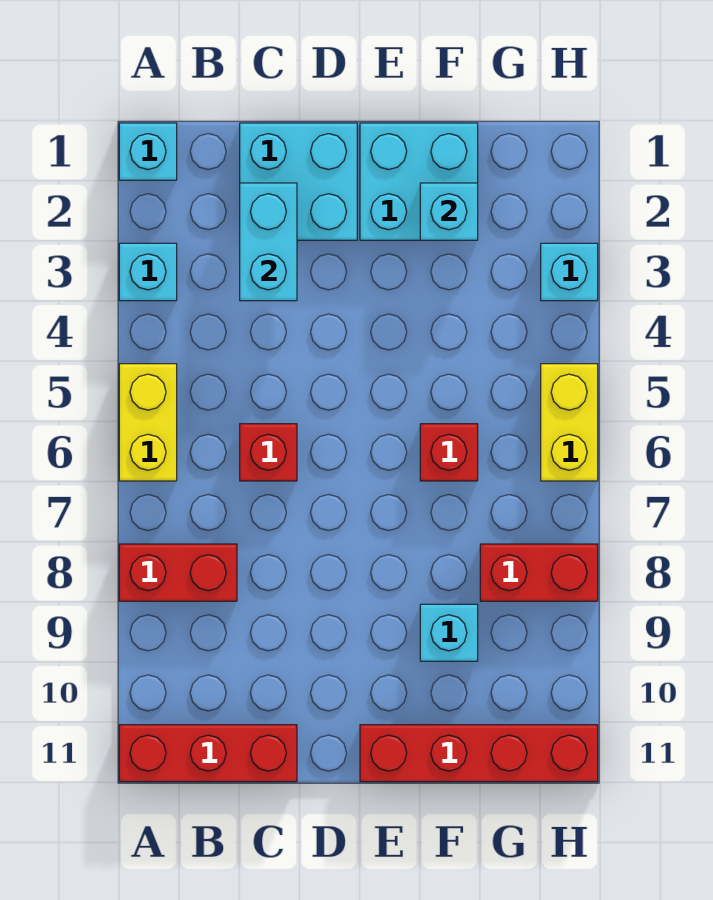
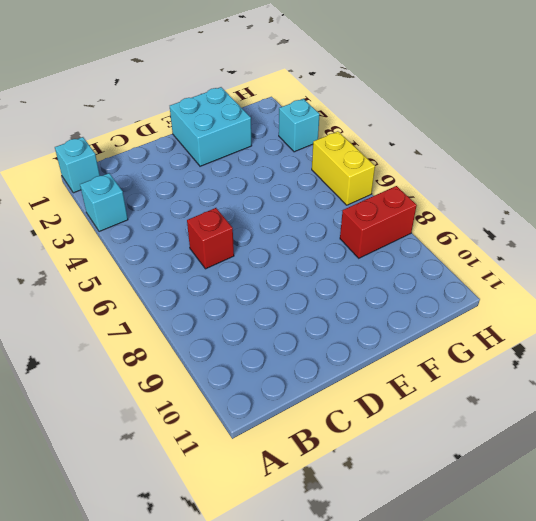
none -> yellow 1x2 brick [119,364,177,481]
none -> red 1x2 brick [119,544,237,601]
none -> red 1x3 brick [119,725,297,782]

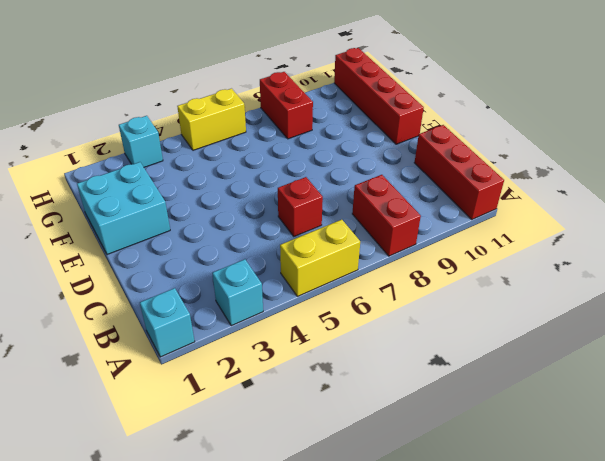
none -> cyan 2x2 brick [240,123,357,240]
none -> red 1x1 brick [420,424,478,481]
none -> cyan 1x1 brick [420,604,478,661]

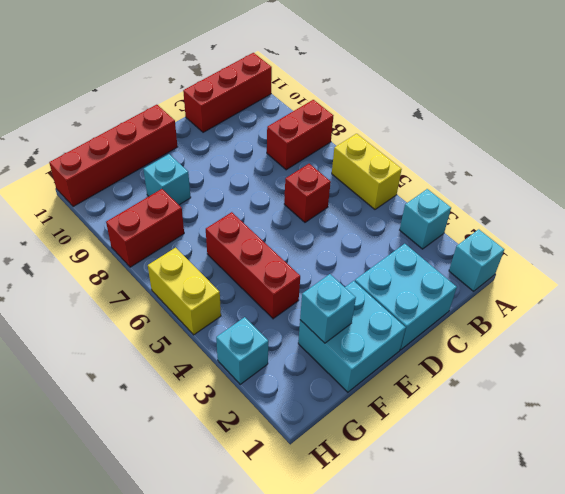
red 1x3 brick [206,212,300,319] -> red 1x1 brick [420,424,478,481]
none -> cyan 1x2 brick [240,183,297,301]

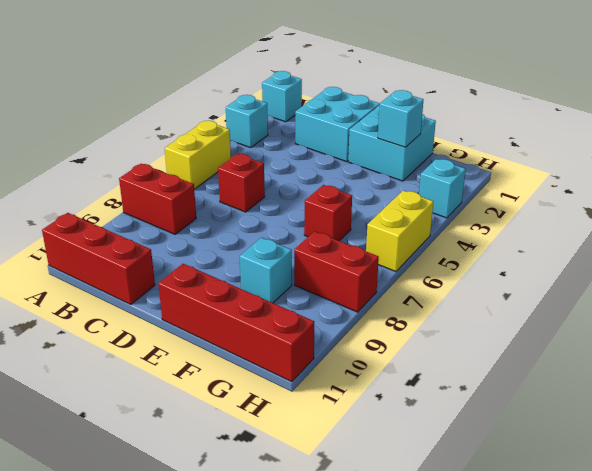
none -> cyan 1x2 brick [240,183,297,301]

